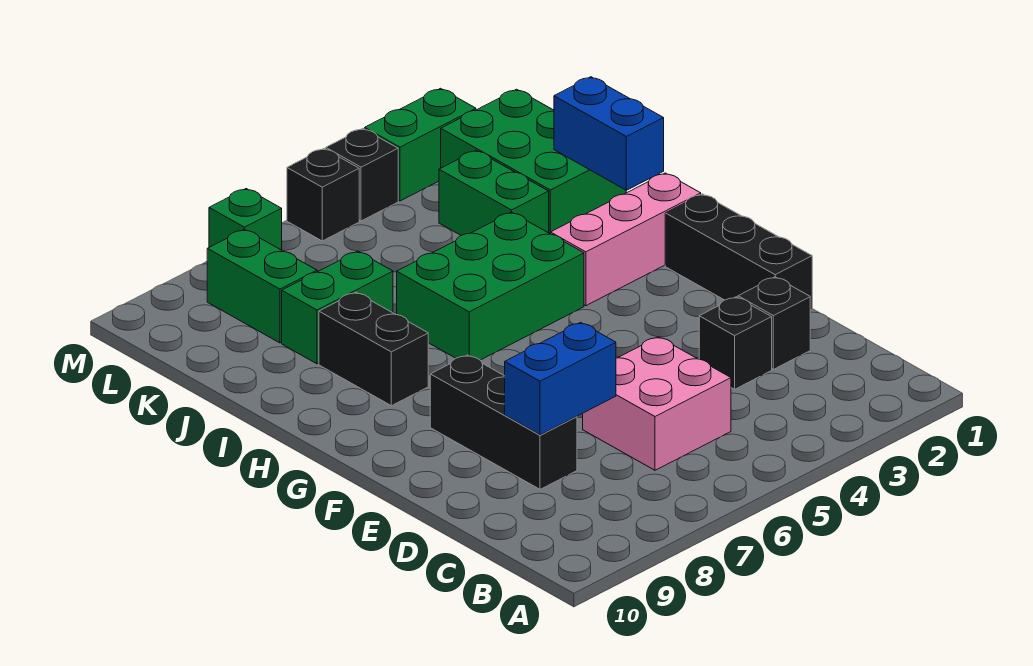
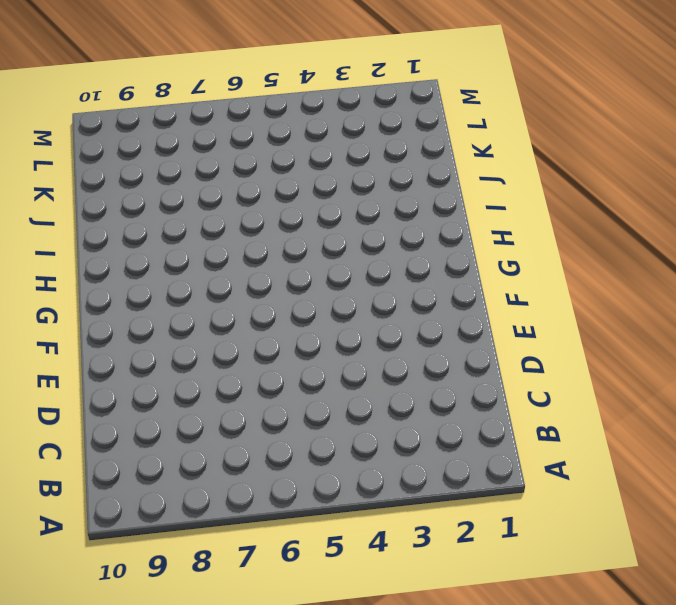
none -> pink 2x2 brick [583,337,731,470]
none -> black 1x1 brick [738,277,810,369]
none -> black 1x1 brick [699,297,772,389]

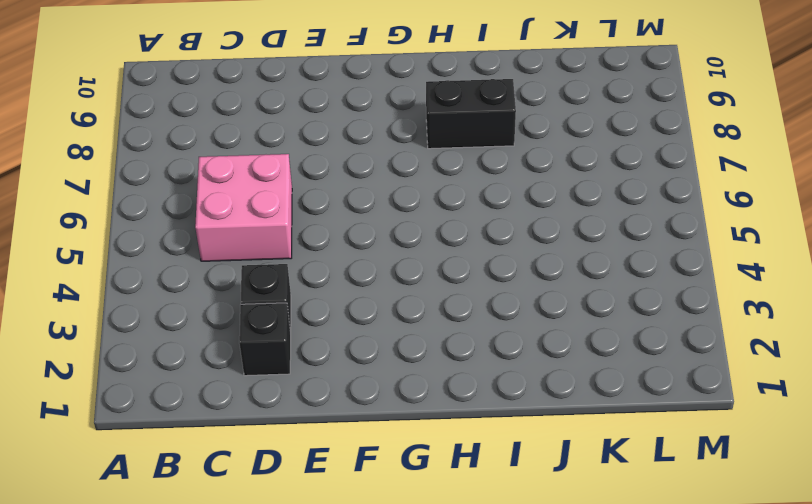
none -> black 1x3 brick [430,355,577,489]
none -> black 1x3 brick [665,194,812,310]
none -> pink 1x3 brick [551,173,701,306]

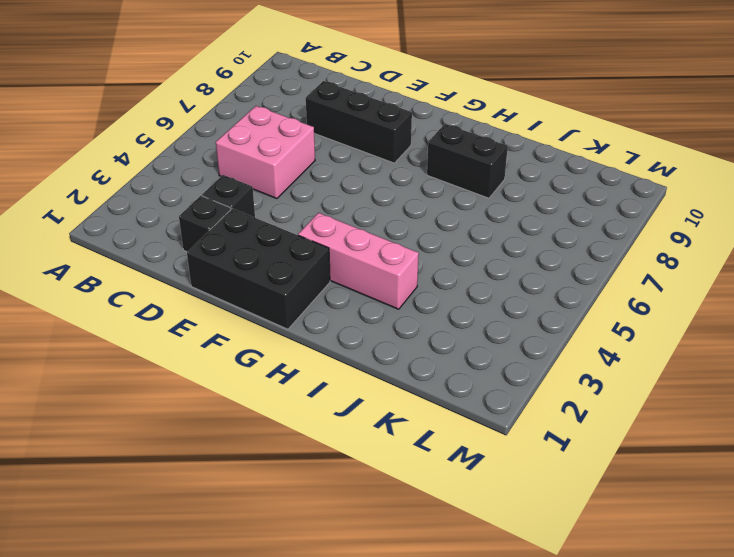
black 2x3 brick [187,209,330,329] -> black 1x3 brick [665,194,812,310]
pink 1x3 brick [298,213,419,309] -> pink 1x3 brick turned to [551,173,701,306]
none -> green 2x3 brick [397,212,584,360]
none -> green 2x3 brick [441,89,626,234]
none -> green 1x2 brick [439,150,549,235]

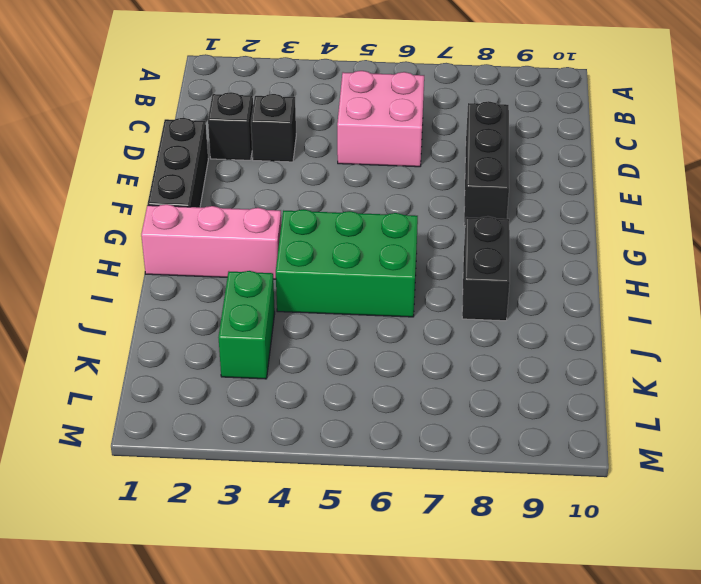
none -> green 2x3 brick [441,89,626,234]
none -> green 1x2 brick [282,251,393,364]
none -> green 1x2 brick [207,229,317,343]

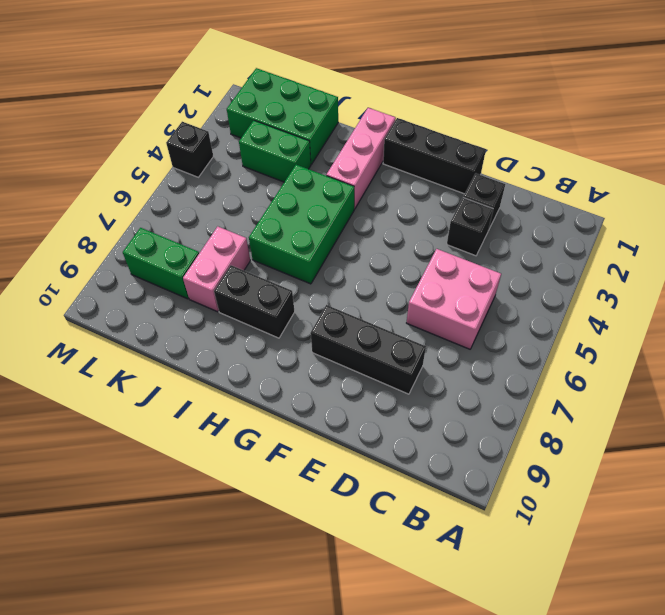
pink 1x2 brick [183,227,250,312] -> green 1x2 brick [282,251,393,364]
none -> green 1x2 brick [365,88,476,201]
none -> black 1x1 brick [287,149,359,241]
none -> green 1x1 brick [209,189,282,250]

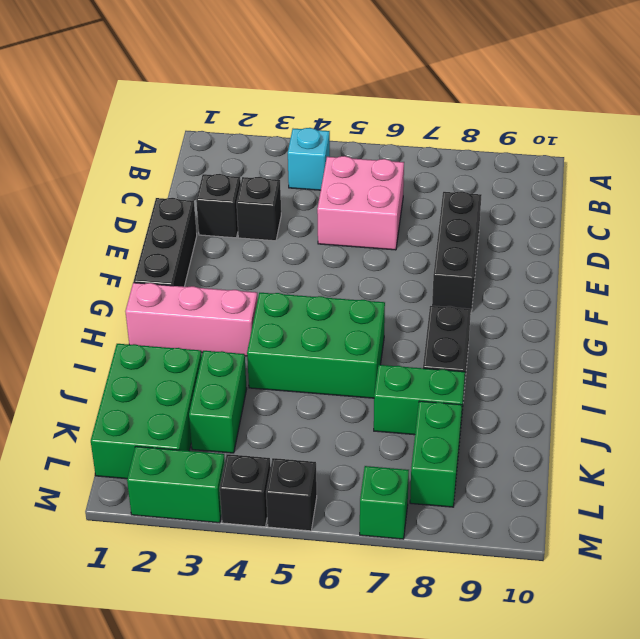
cyan 1x1 brick [288,128,330,190] -> none
none -> blue 1x2 brick [505,322,616,435]
none -> blue 1x2 brick [554,77,664,190]

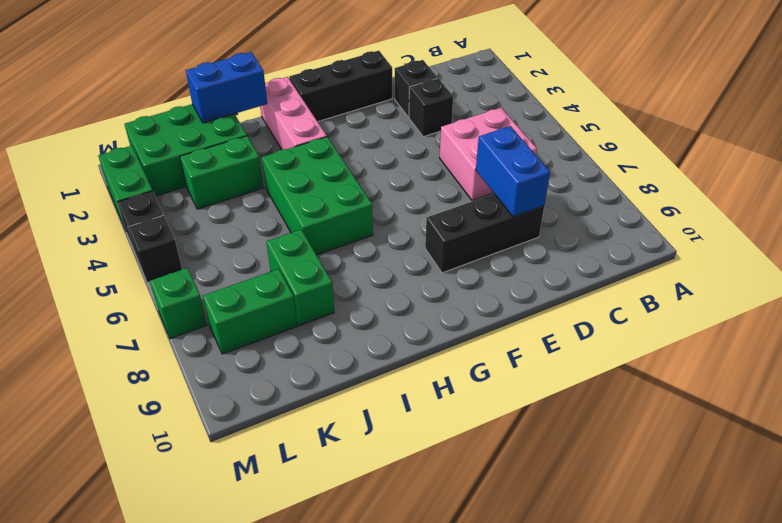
none -> black 1x2 brick [319,292,428,406]

